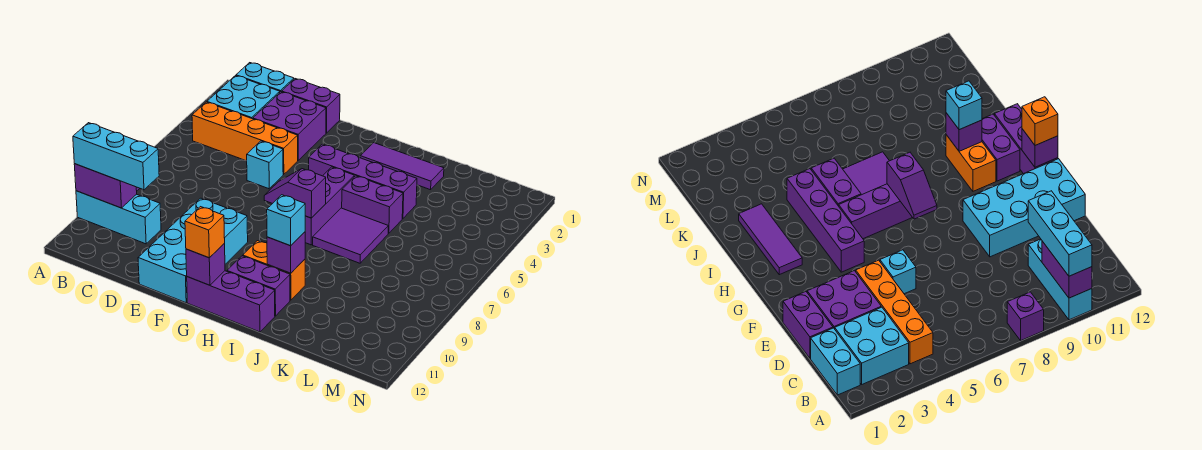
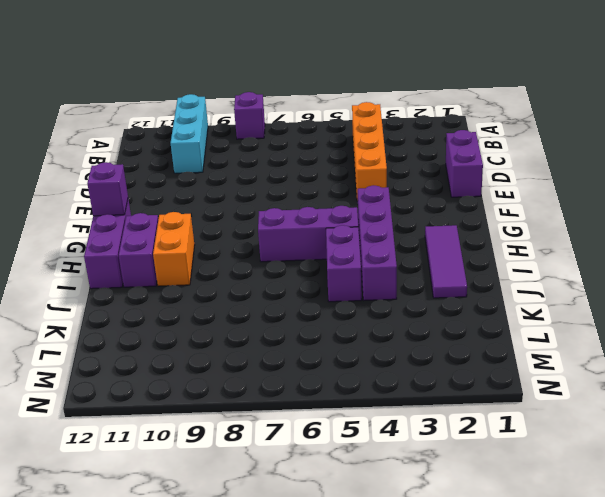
none -> cyan 1x2 brick [236,63,294,92]
none -> cyan 2x2 brick [207,76,280,119]
none -> purple 2x2 brick [253,92,326,160]

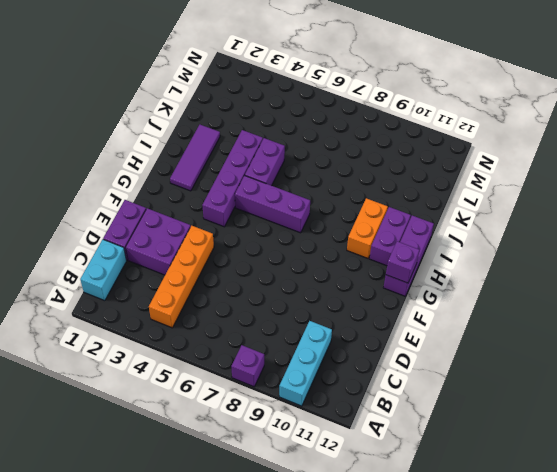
none -> cyan 2x2 brick [207,76,280,119]
none -> cyan 1x1 brick [247,141,283,189]
none -> cyan 2x4 brick [138,198,248,303]

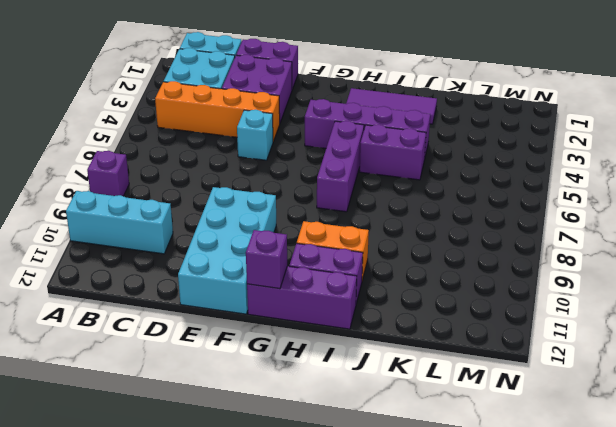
none -> purple 2x2 tile [313,208,388,263]
none -> purple 1x2 brick [74,164,137,208]
none -> purple 1x2 slope [264,169,326,218]

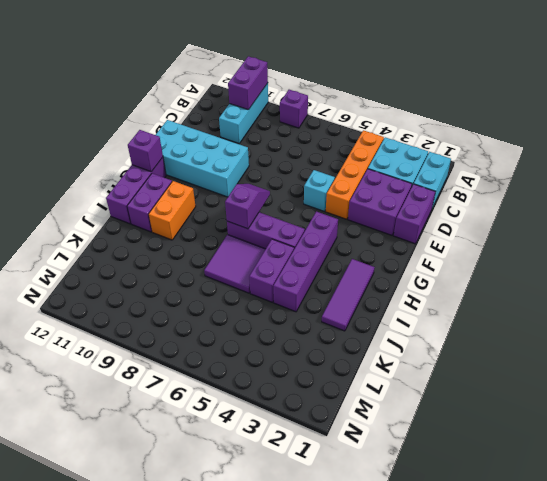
none -> purple 1x1 brick [267,232,305,273]
none -> cyan 1x3 brick [73,123,159,190]
none -> orange 1x1 brick [185,207,225,258]

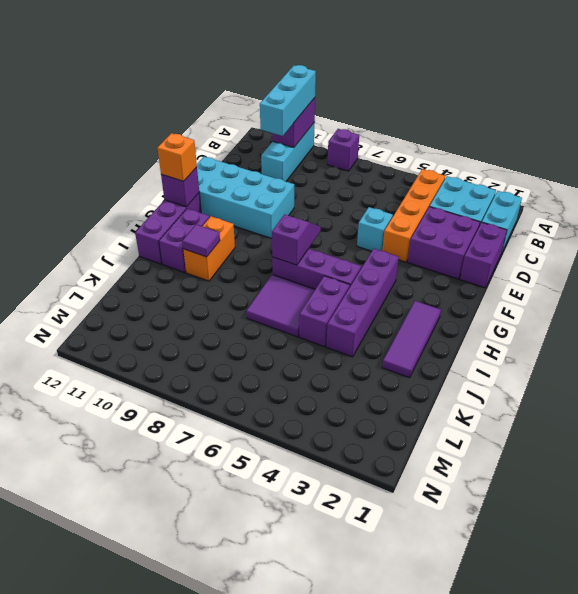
purple 1x1 tile [182,224,220,257] -> purple 1x1 brick [267,232,305,273]
none -> cyan 1x1 brick [267,195,305,246]

